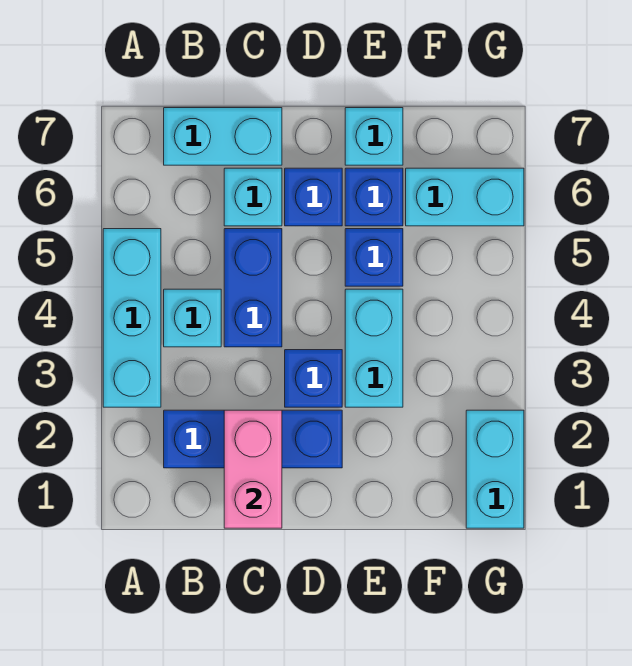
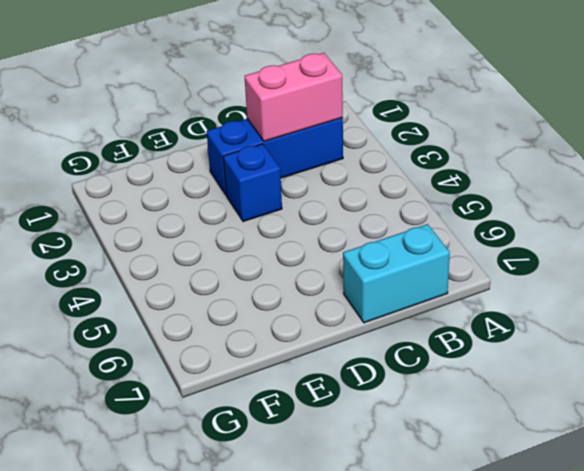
pink 1x2 brick [245,53,343,141] -> pink 1x2 brick turned to [224,410,282,528]
none -> cyan 1x3 brick [103,229,161,407]
none -> cyan 1x1 brick [164,289,221,347]
none -> blue 1x2 brick [224,229,282,347]

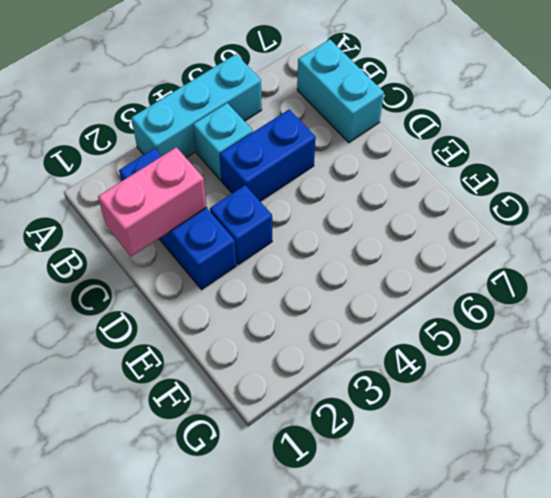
none -> cyan 1x1 brick [224,168,282,226]
none -> blue 1x1 brick [285,168,342,226]
none -> cyan 1x2 brick [345,289,403,407]

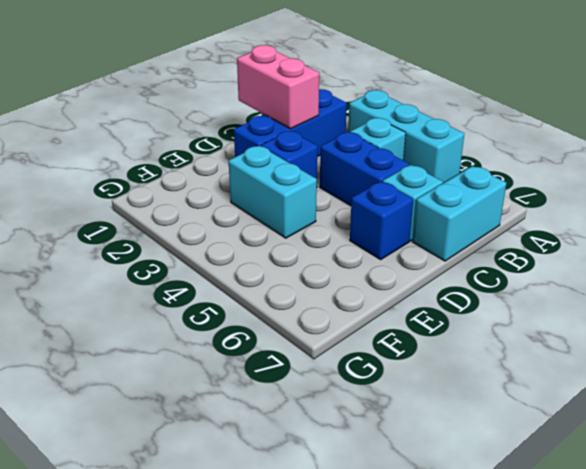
none -> blue 1x1 brick [345,229,403,286]
none -> blue 1x1 brick [345,168,403,226]
none -> cyan 1x1 brick [345,108,403,165]

